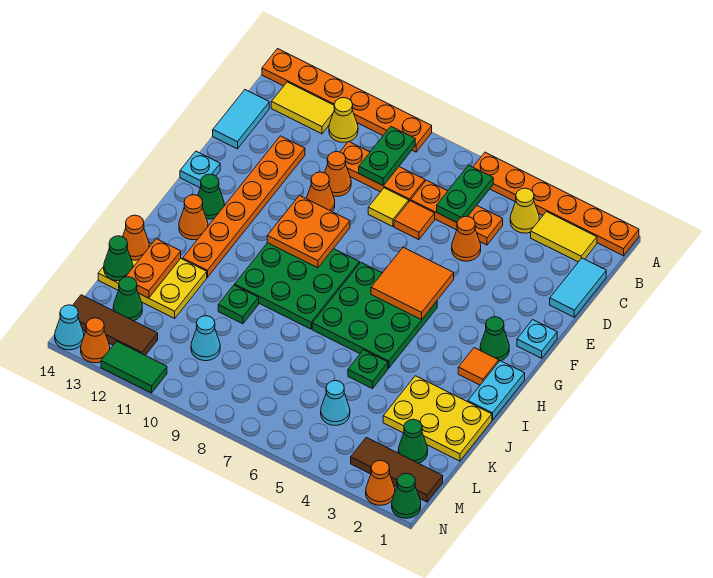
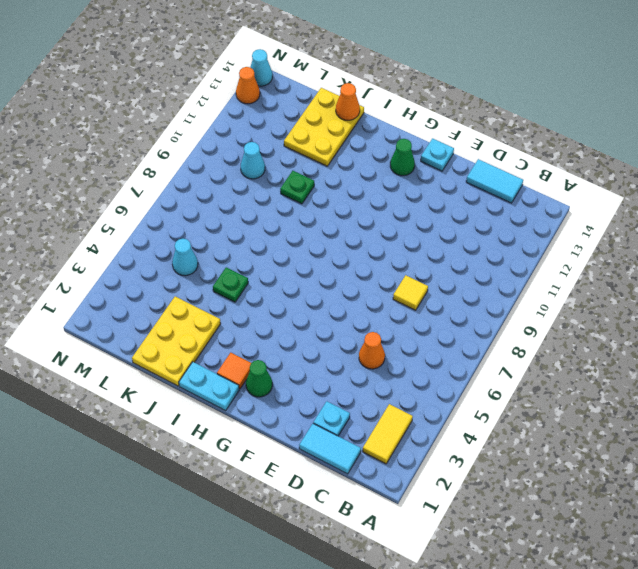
cyan 1x1 plate [313,401,350,436] -> cyan 1x1 plate moved to [517,320,557,358]
none -> orange 1x6 plate [473,152,639,256]
none -> orange 1x6 plate [262,49,432,152]
none -> yellow 1x1 cone [510,188,539,233]
none -> yellow 1x1 cone [329,98,358,142]

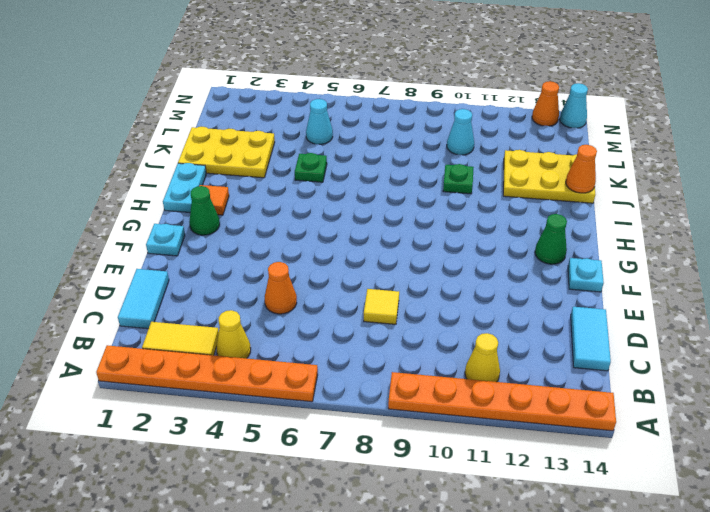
none -> yellow 1x2 tile [271,82,335,134]
none -> orange 1x3 plate [411,180,503,245]
none -> orange 1x3 plate [340,141,425,201]
none -> orange 1x1 tile [394,201,435,240]

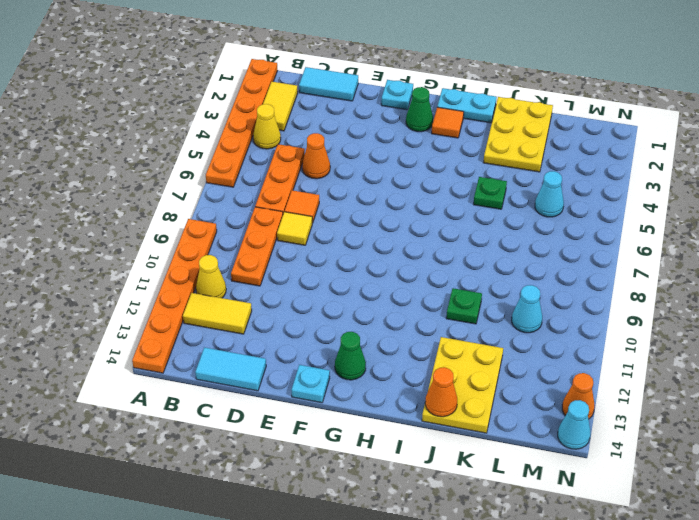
yellow 1x2 tile [183,293,252,334] -> yellow 1x2 tile turned to [271,82,335,134]
none -> orange 1x1 cone [325,152,351,196]
none -> orange 1x6 plate [183,136,305,277]
none -> orange 1x1 cone [306,172,335,212]
none -> green 3x3 plate [312,263,437,368]

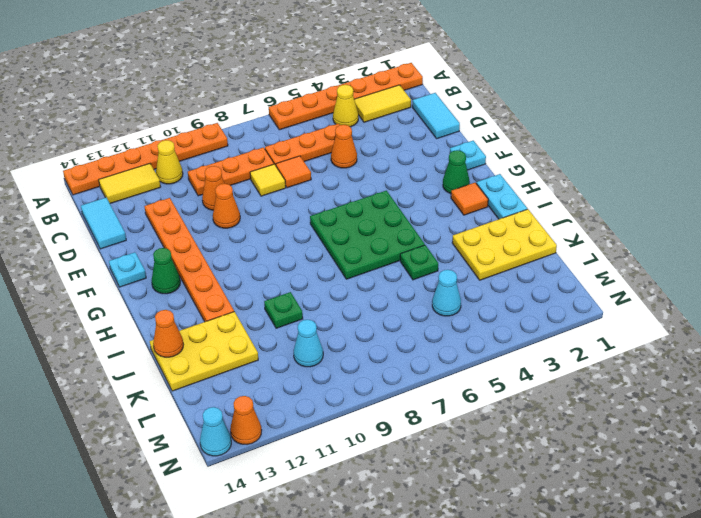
none -> green 3x3 plate [235,243,360,329]
none -> orange 1x1 cone [179,195,208,240]
none -> green 1x1 cone [398,419,428,463]
none -> green 1x1 cone [113,277,142,321]

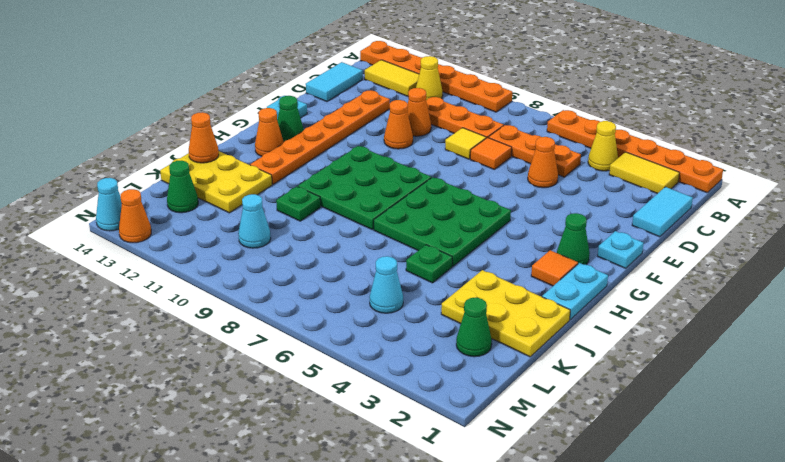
none -> brown 1x3 tile [351,437,443,502]
none -> brown 1x3 tile [72,295,158,355]
none -> green 1x1 cone [392,473,421,518]
none -> orange 1x1 cone [366,460,395,505]

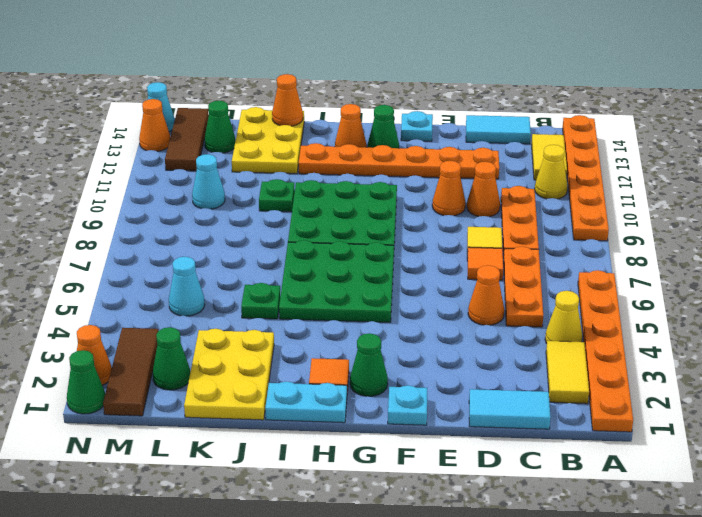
none -> green 1x2 tile [101,341,167,393]
none -> green 1x2 plate [437,165,493,223]
none -> green 1x2 plate [359,127,415,186]
none -> orange 2x2 tile [371,247,454,320]

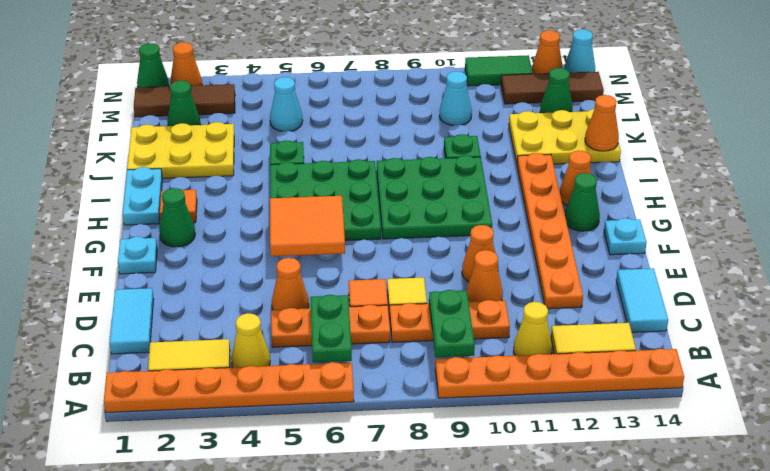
none -> orange 2x2 plate [267,196,350,268]
none -> orange 1x2 plate [126,239,181,298]
none -> green 1x1 cone [104,236,133,281]

